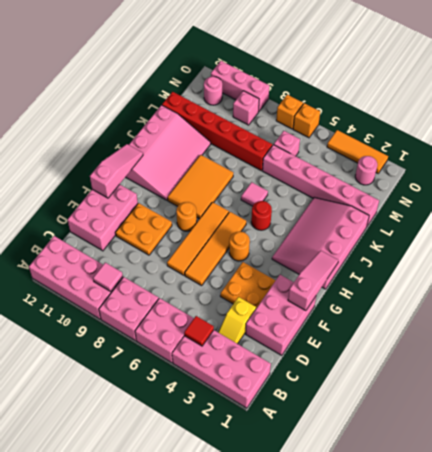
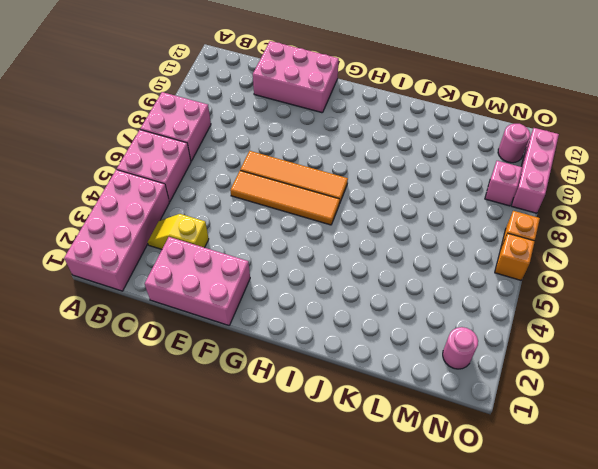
none -> pink 2x4 brick [29,236,123,319]
none -> orange 2x2 plate [220,262,276,308]
none -> orange 2x2 plate [115,203,172,255]
none -> orange 1x1 round brick [229,231,250,261]

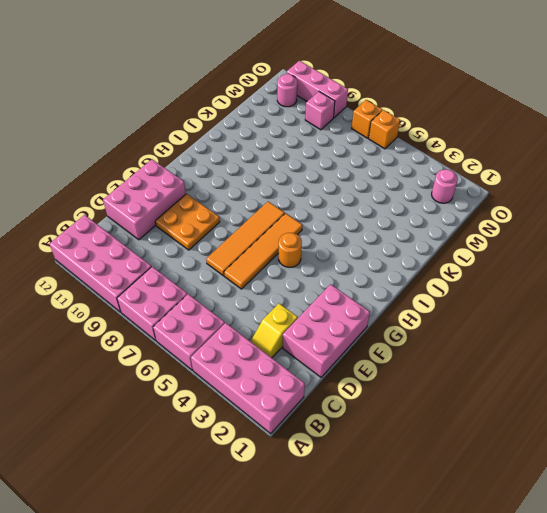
none -> orange 2x2 plate [220,262,276,308]
none -> orange 1x1 round brick [176,202,197,231]
none -> pink 3x4 slope [272,197,369,289]
none -> orange 2x3 tile [168,155,233,219]

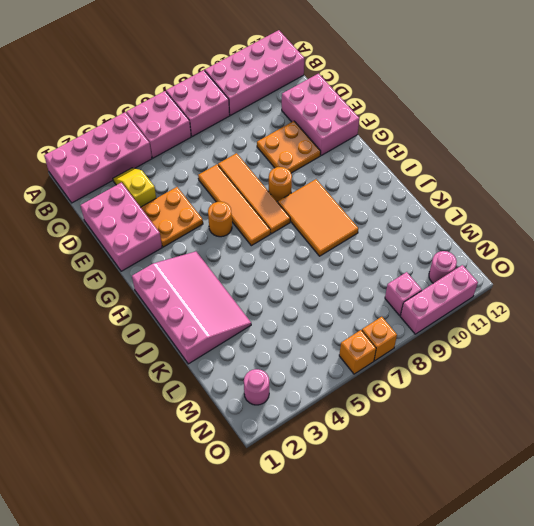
none -> pink 3x4 slope [126,105,211,200]
none -> red 1x1 round brick [251,201,272,230]
none -> pink 1x1 tile [241,182,268,206]
none -> pink 1x6 brick [262,145,379,226]

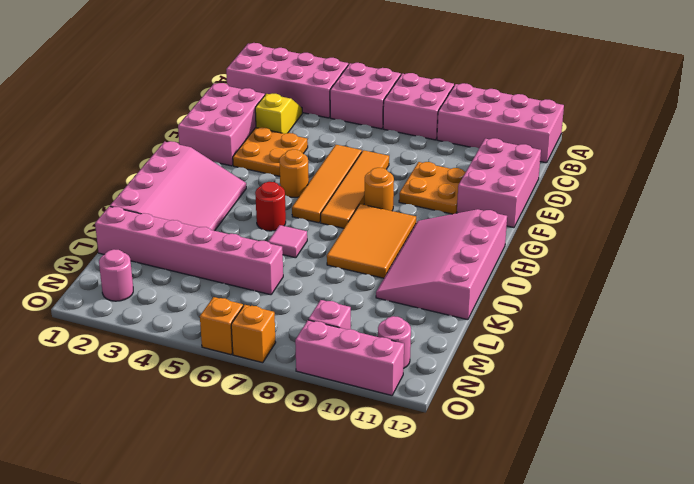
none -> red 1x6 brick [162,92,272,171]
none -> pink 1x1 brick [274,131,300,156]
none -> orange 1x3 tile [327,130,388,173]
none -> red 1x1 tile [184,316,214,346]

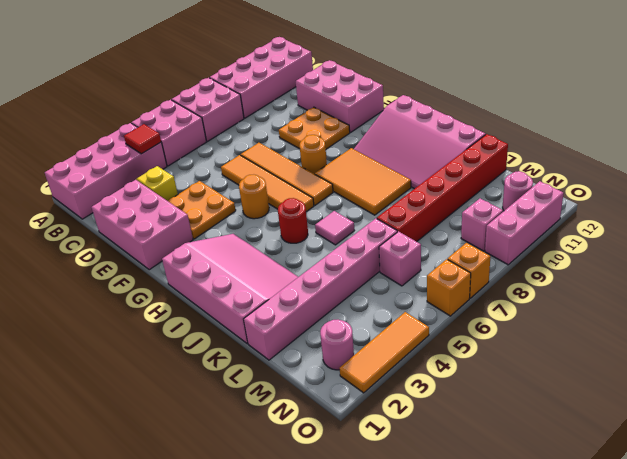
none -> pink 1x1 tile [93,263,123,292]
none -> pink 1x3 slope [288,251,338,311]
none -> pink 1x3 slope [90,144,143,198]

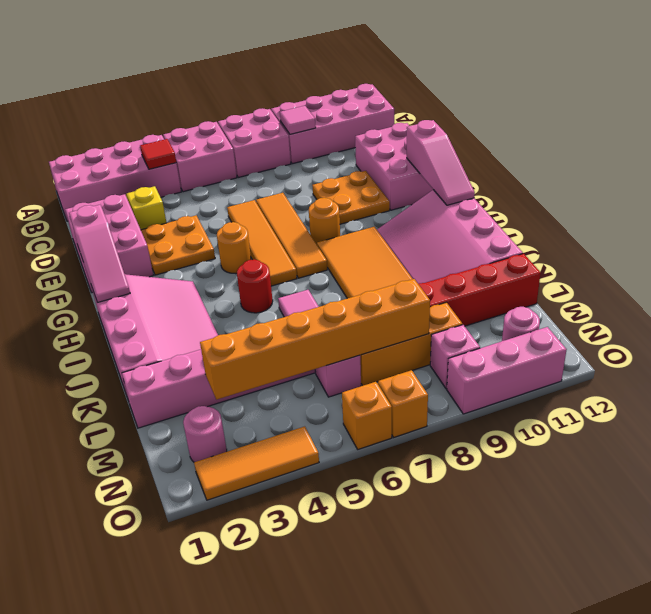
orange 1x6 brick [200,279,430,400] -> none
orange 1x3 brick [360,302,462,386] -> none

